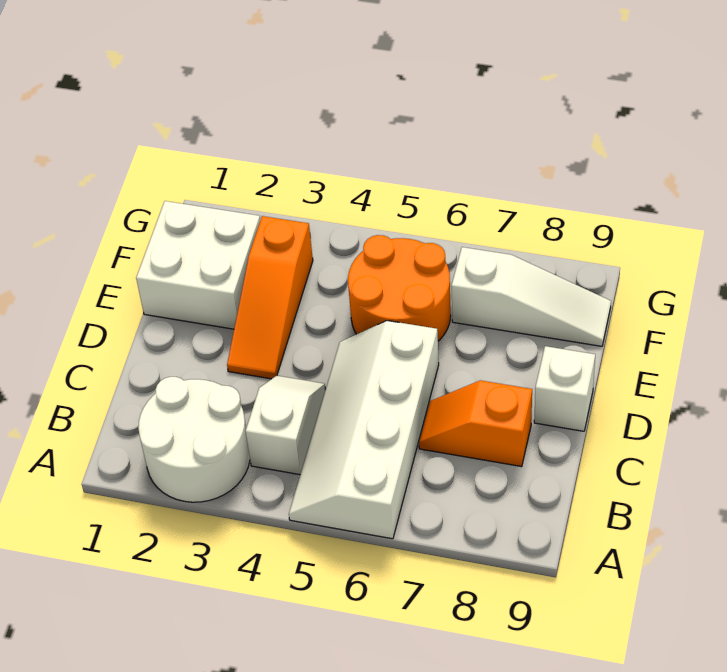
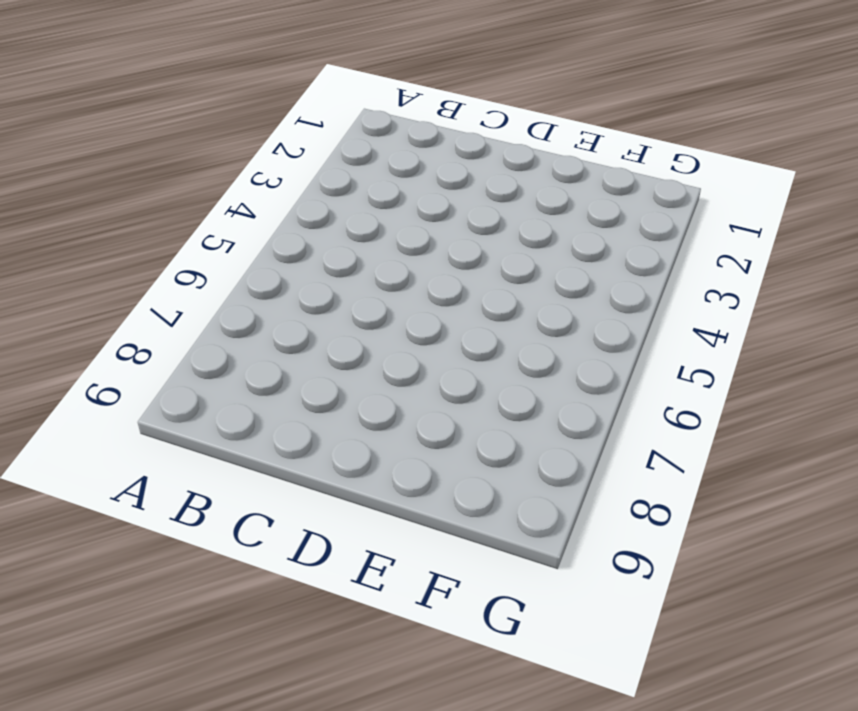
none -> white 2x2 round brick [138,377,250,502]
none -> white 2x4 slope [289,321,439,539]

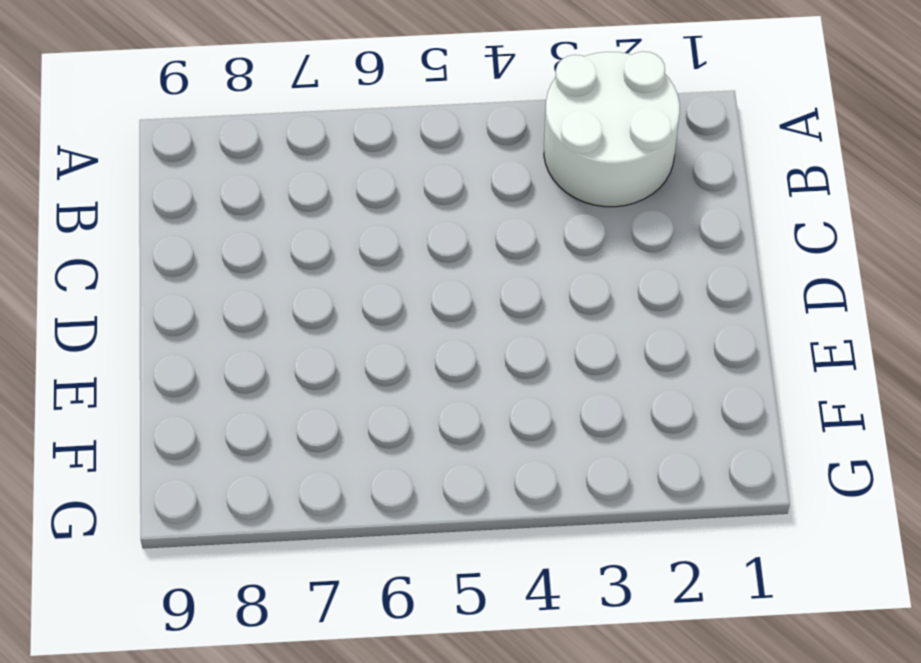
none -> white 2x4 slope [289,321,439,539]
none -> white 1x2 slope [246,376,325,475]

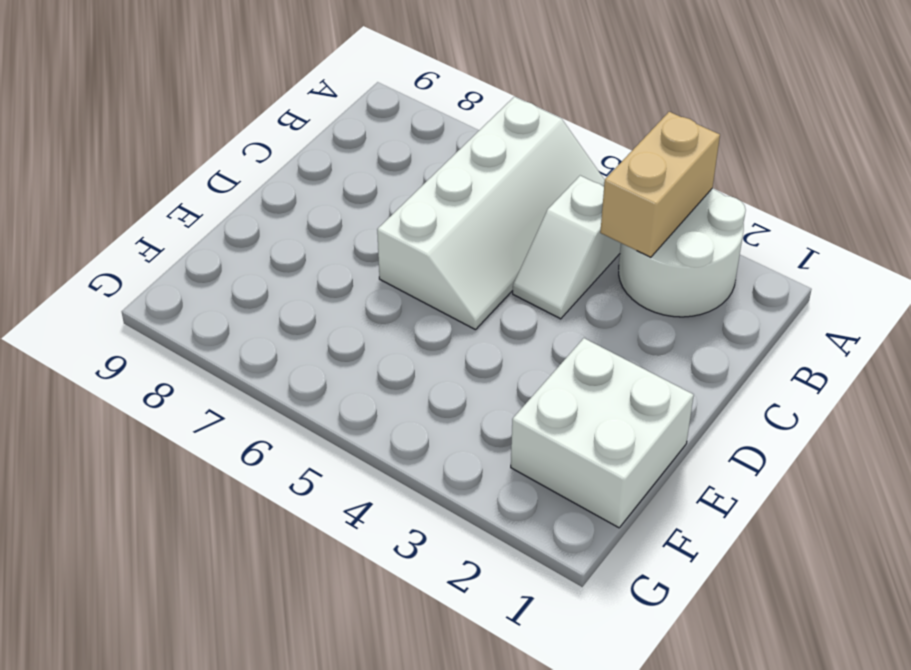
tan 1x2 brick [600,112,720,257] -> none
none -> orange 1x2 slope [419,380,532,467]
none -> orange 1x3 slope [227,216,313,379]

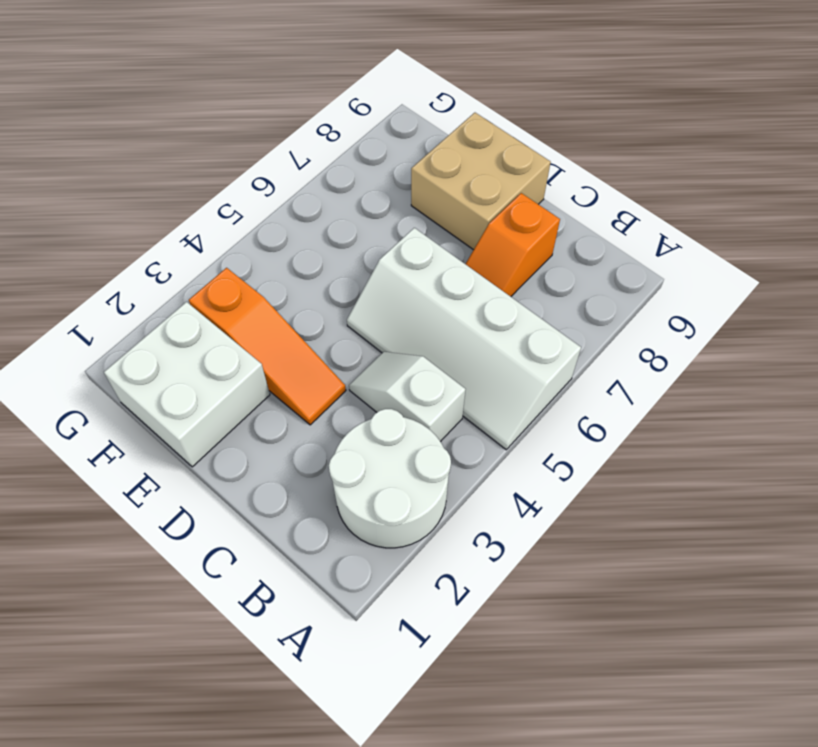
tan 2x2 brick [411,113,551,250] -> white 1x1 brick [534,346,595,431]
none -> orange 2x2 round brick [348,235,451,341]
none -> white 1x3 slope [451,247,611,346]

